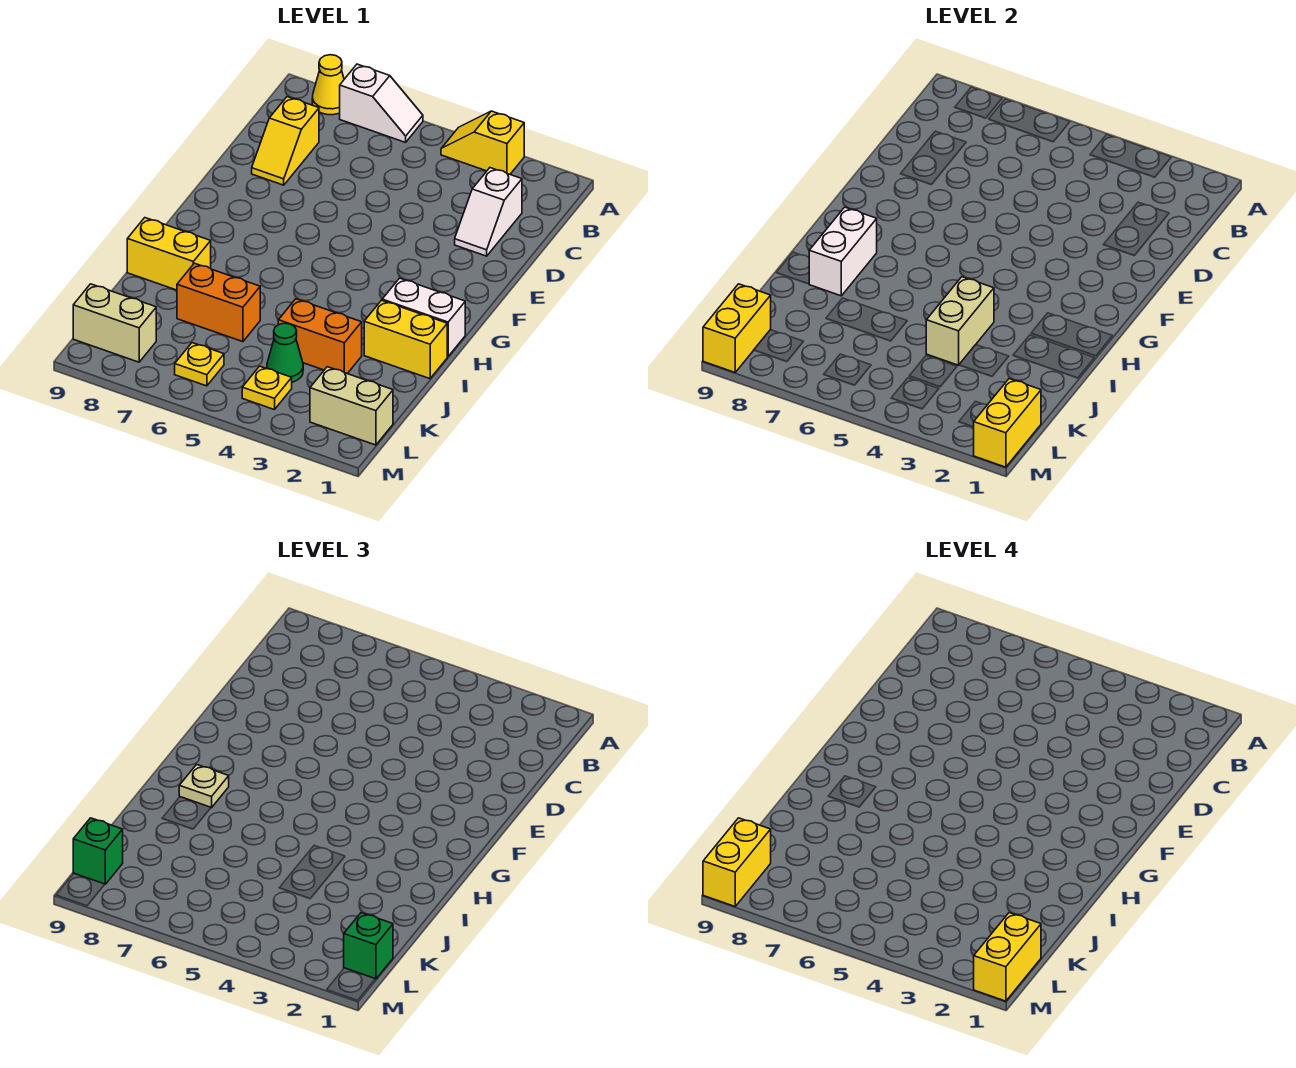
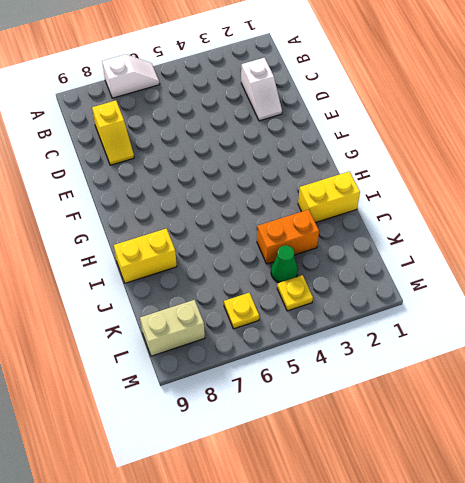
none -> yellow 1x2 slope [441,111,524,174]
none -> yellow 1x1 cone [312,55,344,115]
none -> white 1x2 brick [382,278,465,356]

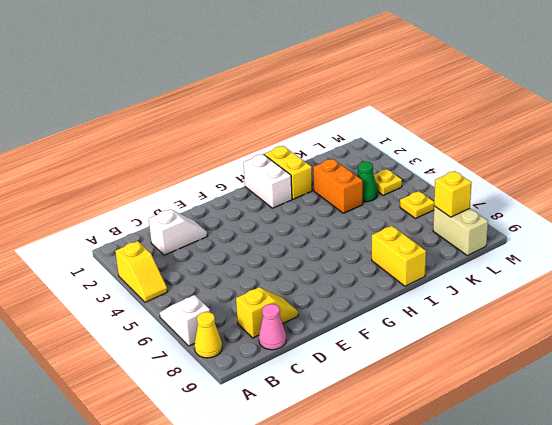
pink 1x1 cone [259,304,286,350] -> none
yellow 1x1 brick [434,171,472,217] -> none
none -> orange 1x2 brick [177,263,260,342]
none -> tan 1x2 brick [310,367,393,445]
none -> white 1x2 brick [809,207,877,296]

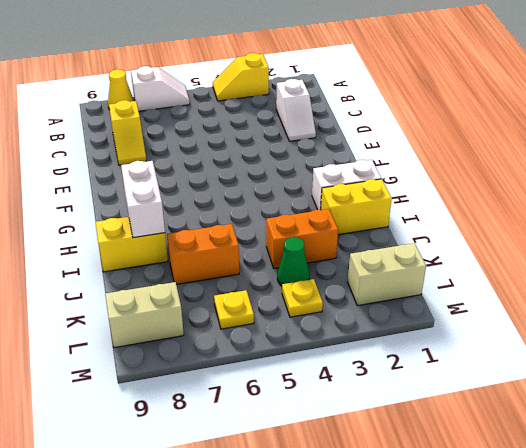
none -> tan 1x2 brick [926,277,994,365]
none -> yellow 1x2 brick [974,379,1041,467]
none -> yellow 1x2 brick [703,284,771,372]

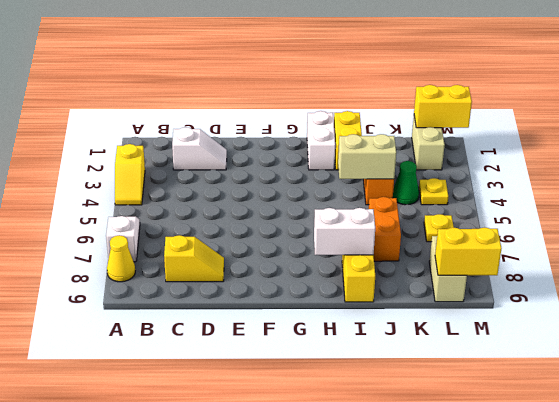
none -> tan 1x1 plate [179,764,229,808]
none -> green 1x1 brick [344,913,393,979]
none -> green 1x1 brick [73,818,123,884]

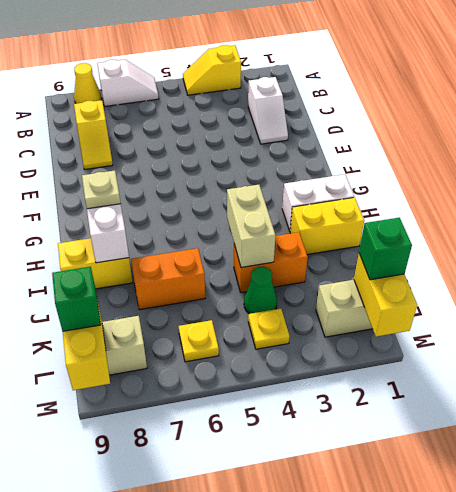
none -> yellow 1x2 brick [974,913,1041,1001]
none -> yellow 1x2 brick [703,818,771,906]

